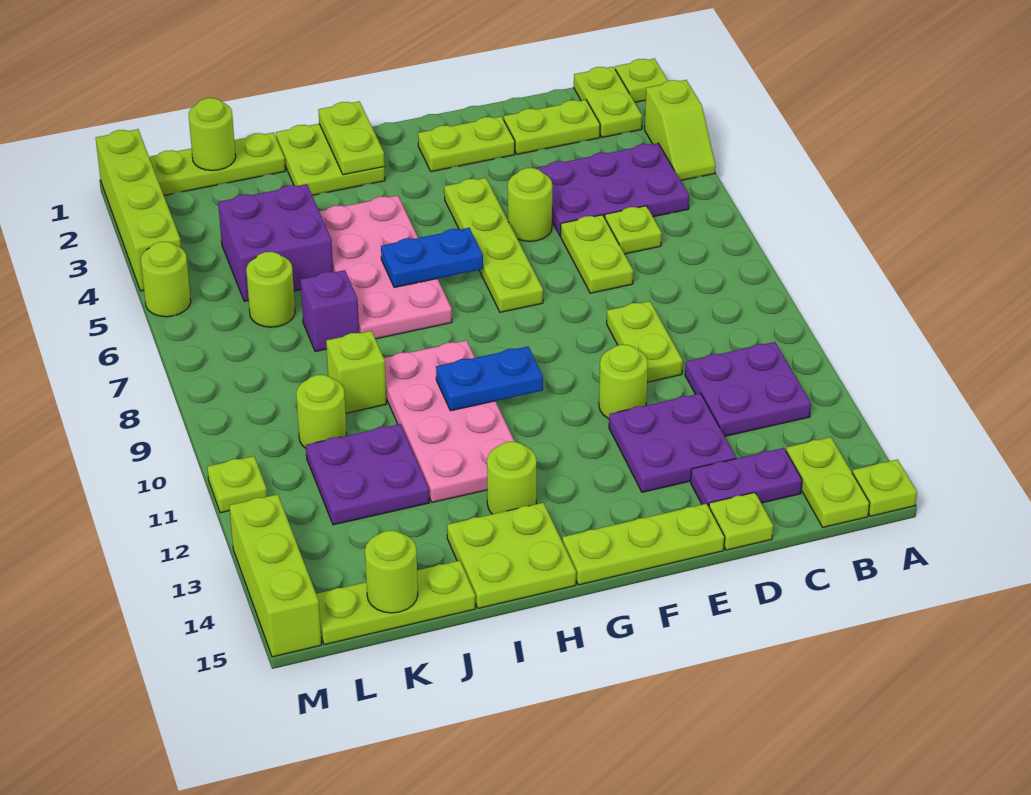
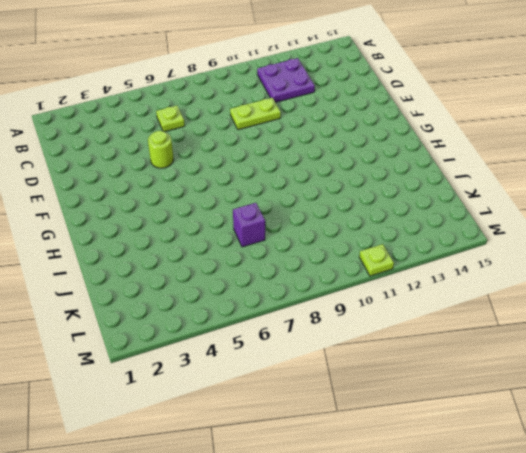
none -> lime 1x1 plate [615,59,668,102]
none -> lime 1x2 slope [645,80,716,181]
none -> lime 1x1 plate [852,460,917,516]
none -> lime 1x2 plate [574,67,642,137]

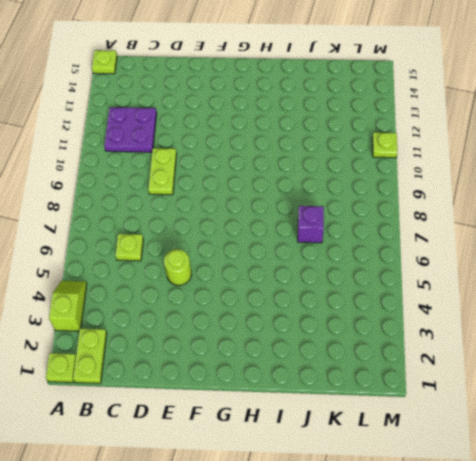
none -> purple 2x3 plate [535,143,689,236]
none -> lime 1x2 plate [786,437,870,527]
none -> lime 1x2 plate [504,100,600,154]
none -> purple 1x2 plate [691,448,802,506]

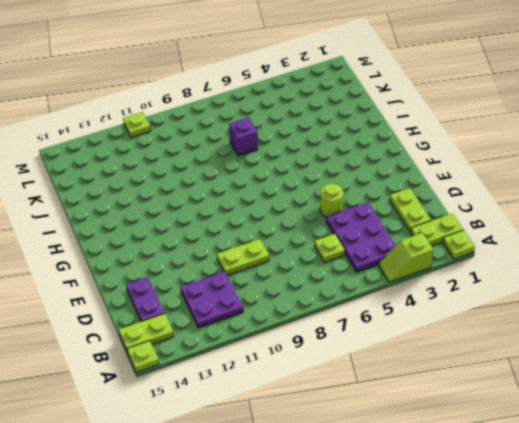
none -> lime 1x2 plate [561,215,633,293]
none -> purple 2x2 plate [609,393,736,492]
none -> lime 1x1 plate [709,492,773,550]
none -> lime 1x2 plate [418,116,515,172]

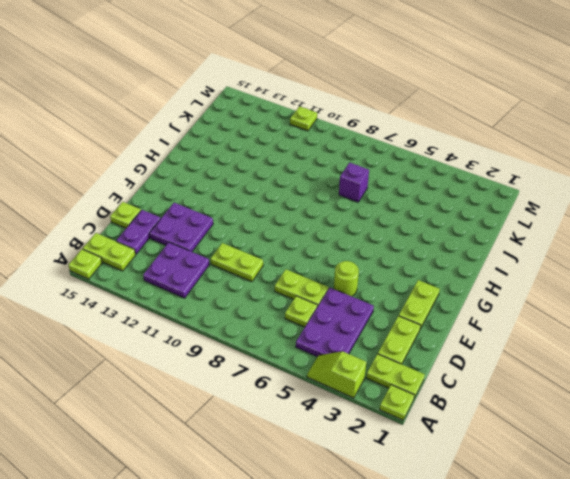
none -> lime 1x1 round brick [599,345,648,419]
none -> lime 1x3 plate [562,504,725,585]
none -> lime 1x4 plate [444,178,543,312]
none -> lime 2x2 plate [276,124,385,195]

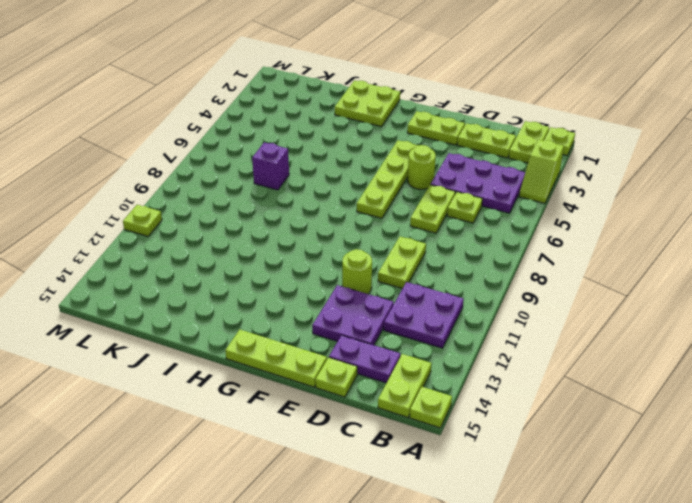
none -> pink 2x4 plate [319,195,452,339]
none -> pink 2x4 plate [384,340,515,502]
none -> lime 1x1 round brick [487,442,537,514]
none -> lime 2x2 plate [447,503,576,608]

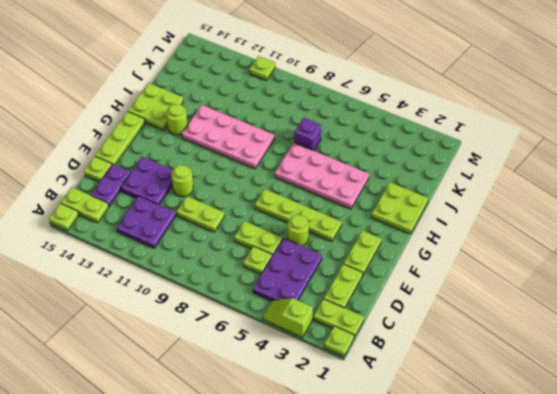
none -> lime 1x3 plate [149,133,285,195]
none -> purple 2x2 brick [218,184,333,301]
none -> lime 1x1 brick [326,331,386,413]
none -> purple 2x2 plate [306,424,429,525]

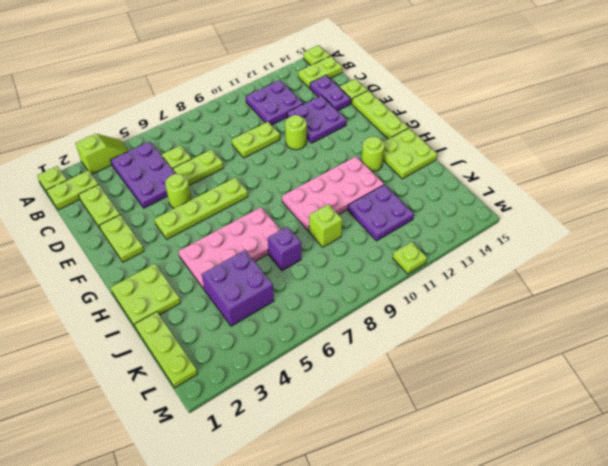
none -> lime 1x3 plate [316,561,475,645]
none -> lime 1x1 round brick [246,252,295,327]
none -> lime 1x1 round brick [296,375,347,448]
none -> lime 1x4 brick [96,129,181,291]

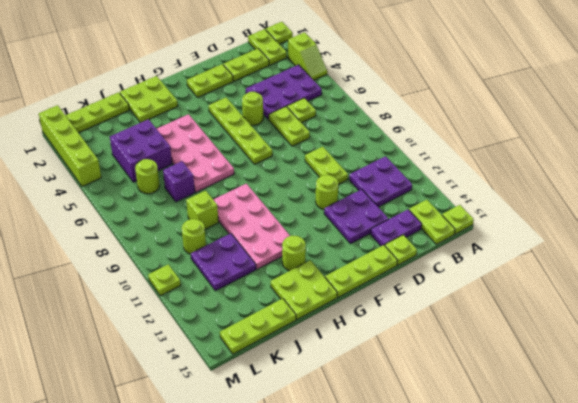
none -> lime 1x1 round brick [141,242,191,317]
none -> lime 1x3 brick [229,494,322,657]
none -> blue 1x2 plate [381,228,483,288]
none -> blue 1x2 plate [436,347,543,411]

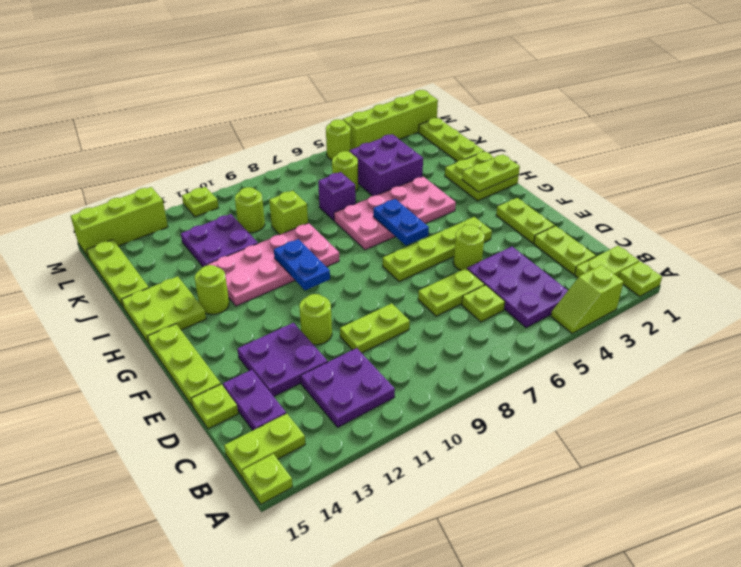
none -> lime 1x1 round brick [189,98,236,171]
none -> lime 1x1 round brick [365,531,418,613]

